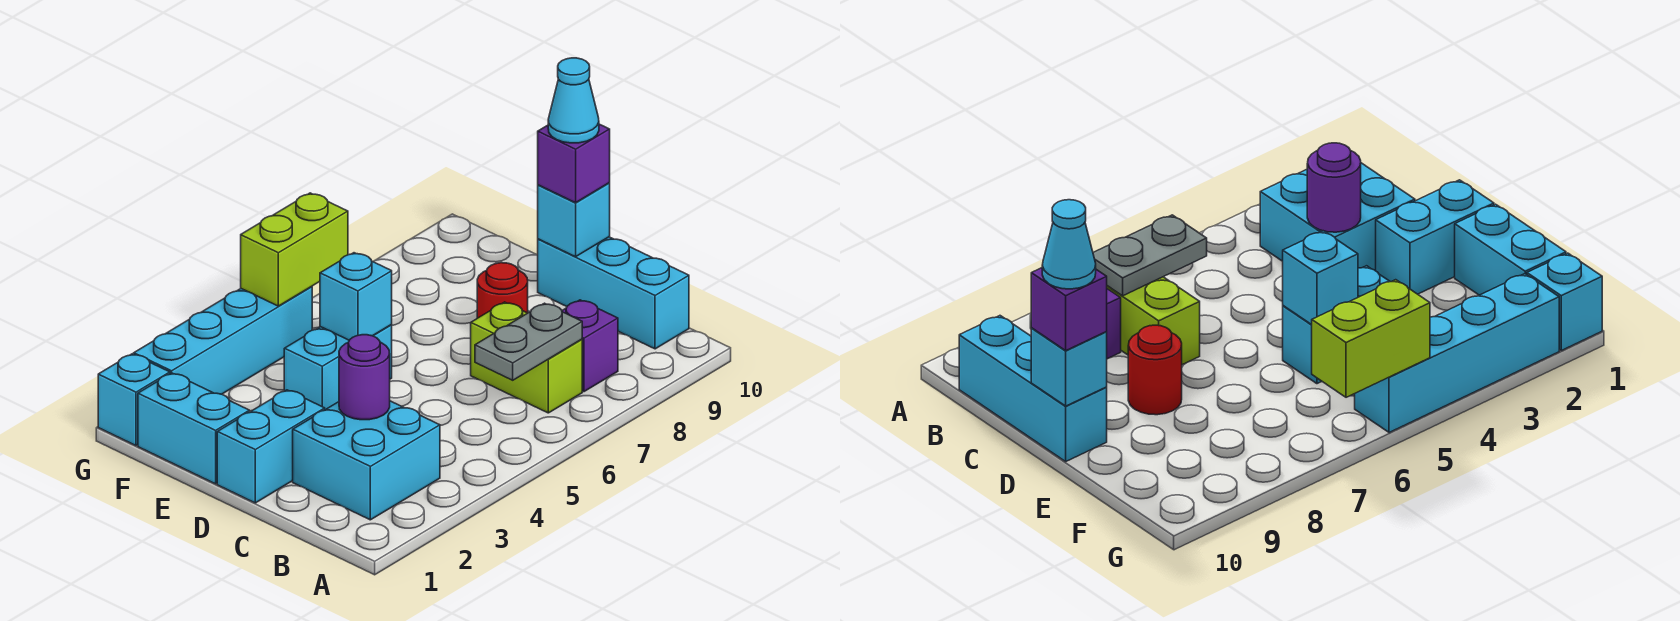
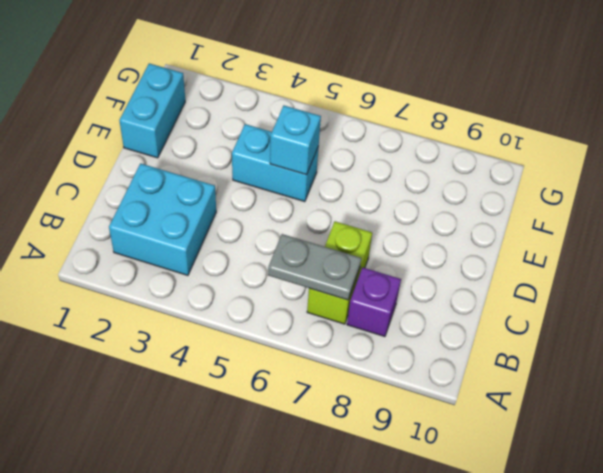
none -> cyan 1x3 brick [538,237,689,349]
none -> cyan 1x2 brick [217,390,325,503]
none -> red 1x1 round brick [477,263,528,318]

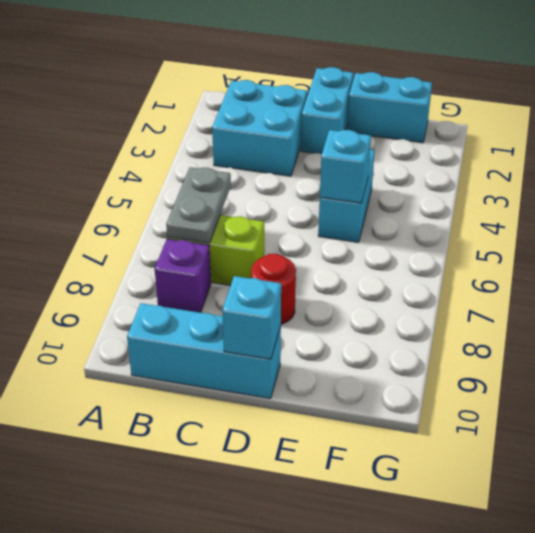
none -> cyan 1x1 brick [98,354,170,446]
none -> cyan 1x4 brick [134,286,312,394]
none -> purple 1x1 round brick [339,335,390,420]

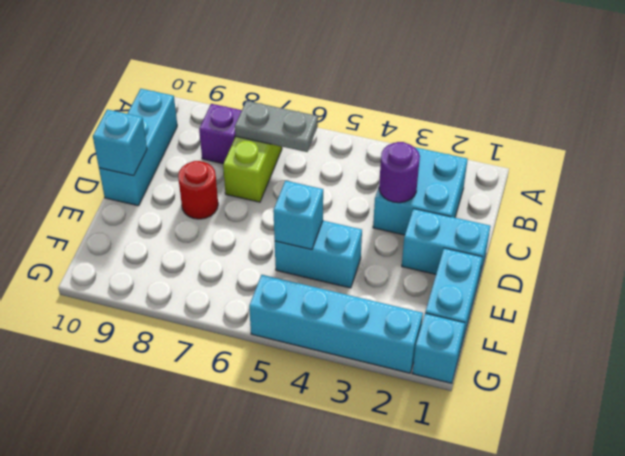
none -> lime 1x2 brick [241,193,348,306]
none -> purple 1x1 brick [538,124,610,203]
none -> cyan 1x1 cone [548,58,599,143]

